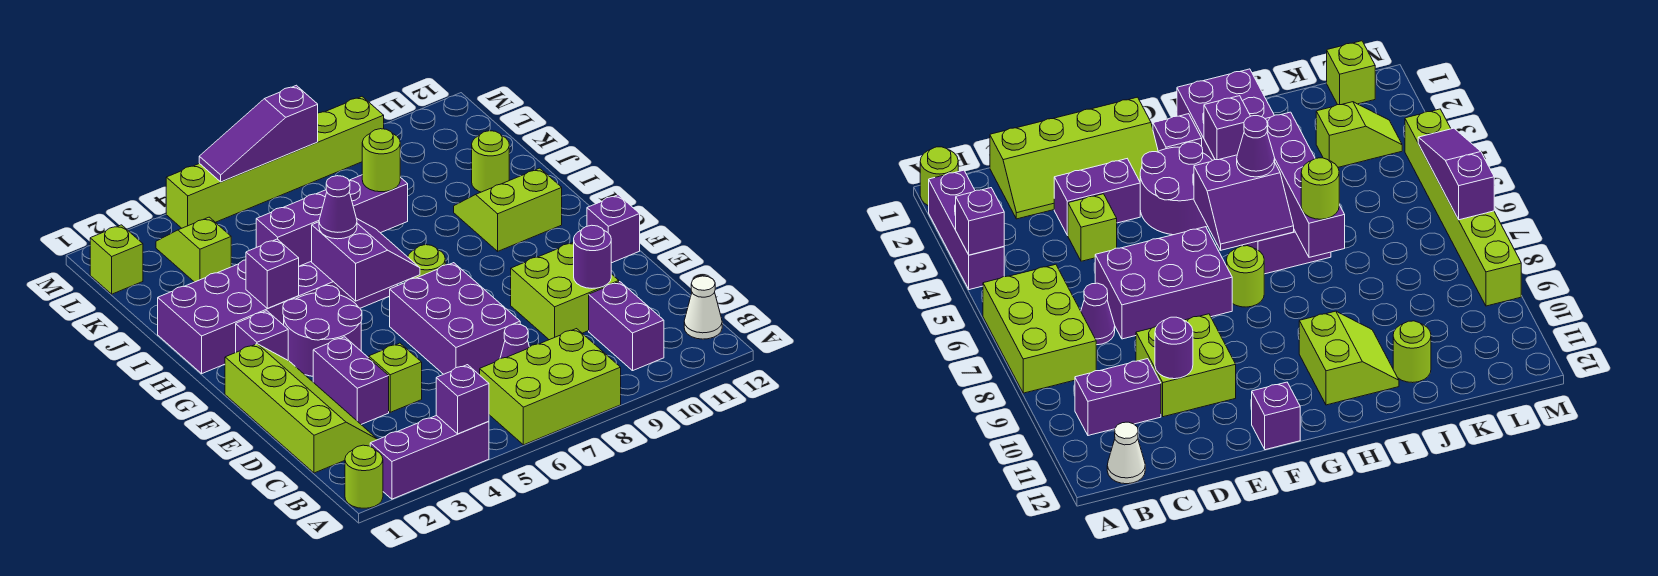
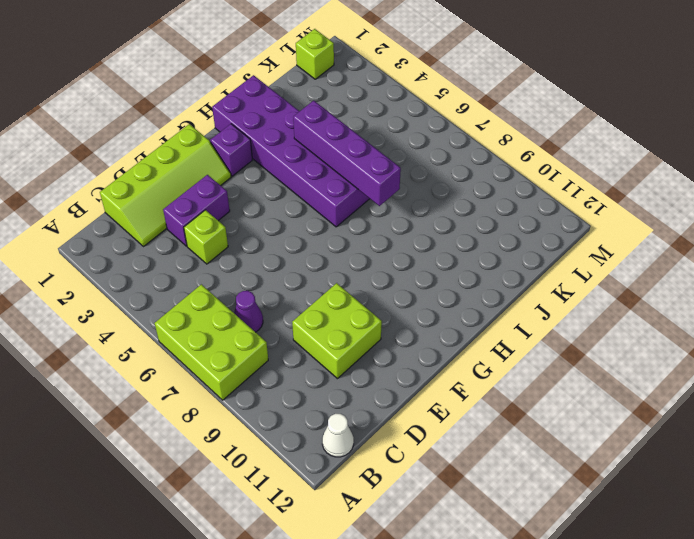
none -> lime 1x1 round brick [345,445,383,508]
none -> purple 1x3 brick [370,415,489,499]
none -> purple 1x2 brick [589,282,664,371]

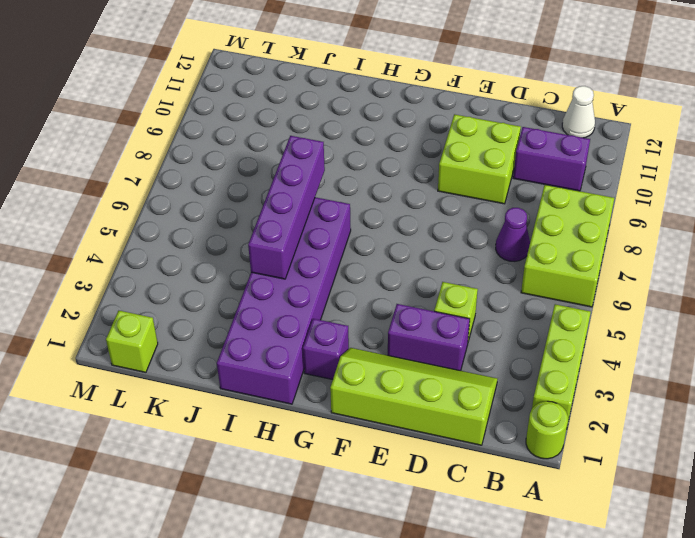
lime 1x3 brick [532,304,591,426] -> purple 1x3 brick [370,415,489,499]
none -> purple 2x3 brick [390,263,520,375]
none -> purple 2x2 round brick [283,285,362,376]
none -> purple 1x1 brick [587,195,640,263]

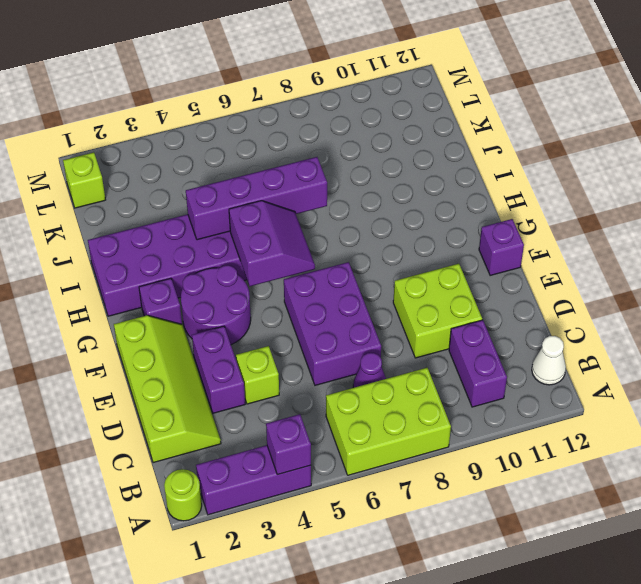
none -> lime 1x1 round brick [408,245,445,280]
none -> lime 2x2 slope [454,168,562,251]
none -> lime 1x1 round brick [472,131,509,192]

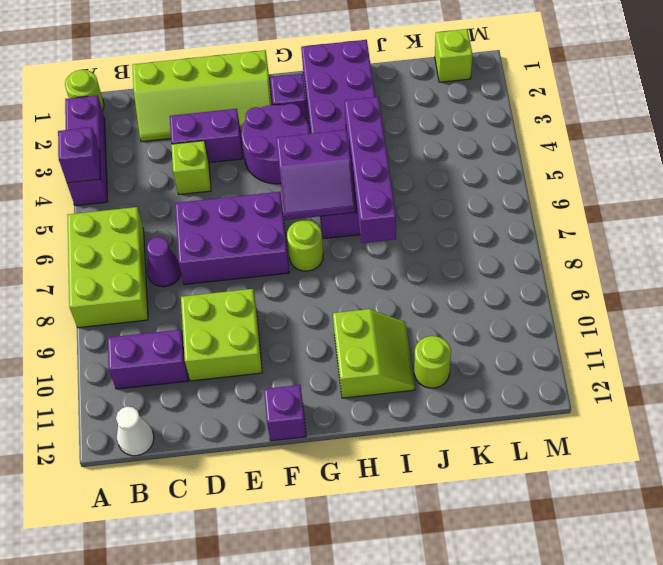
none -> lime 1x2 slope [156,217,231,282]
none -> lime 1x6 brick [166,97,384,228]
none -> purple 1x1 round brick [574,225,611,288]

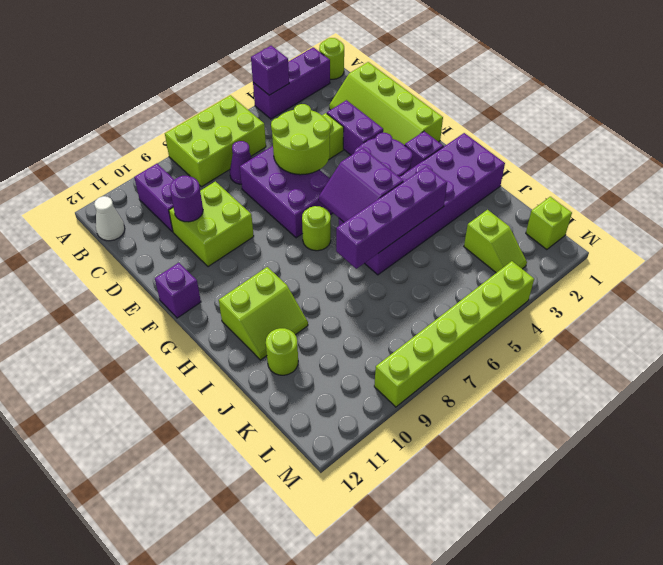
lime 2x2 round brick [271,104,330,175] -> none
none -> purple 1x1 brick [246,239,299,308]
none -> purple 1x3 slope [199,85,318,182]
none -> purple 1x1 cone [319,176,357,239]

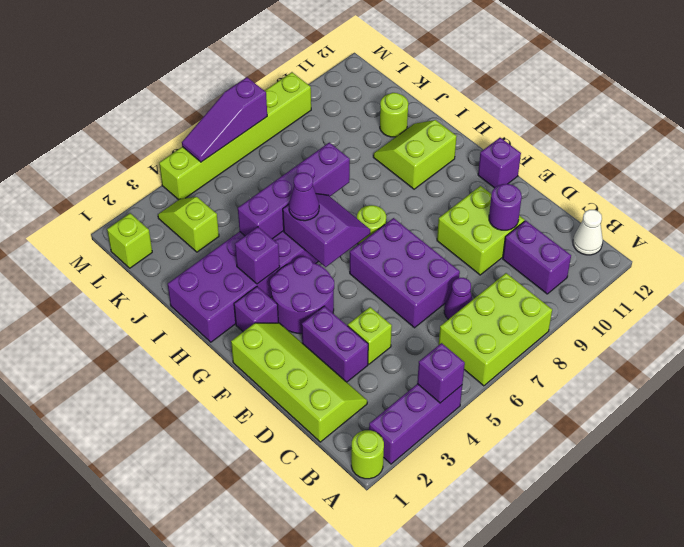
none -> lime 1x1 round brick [362,129,400,192]

